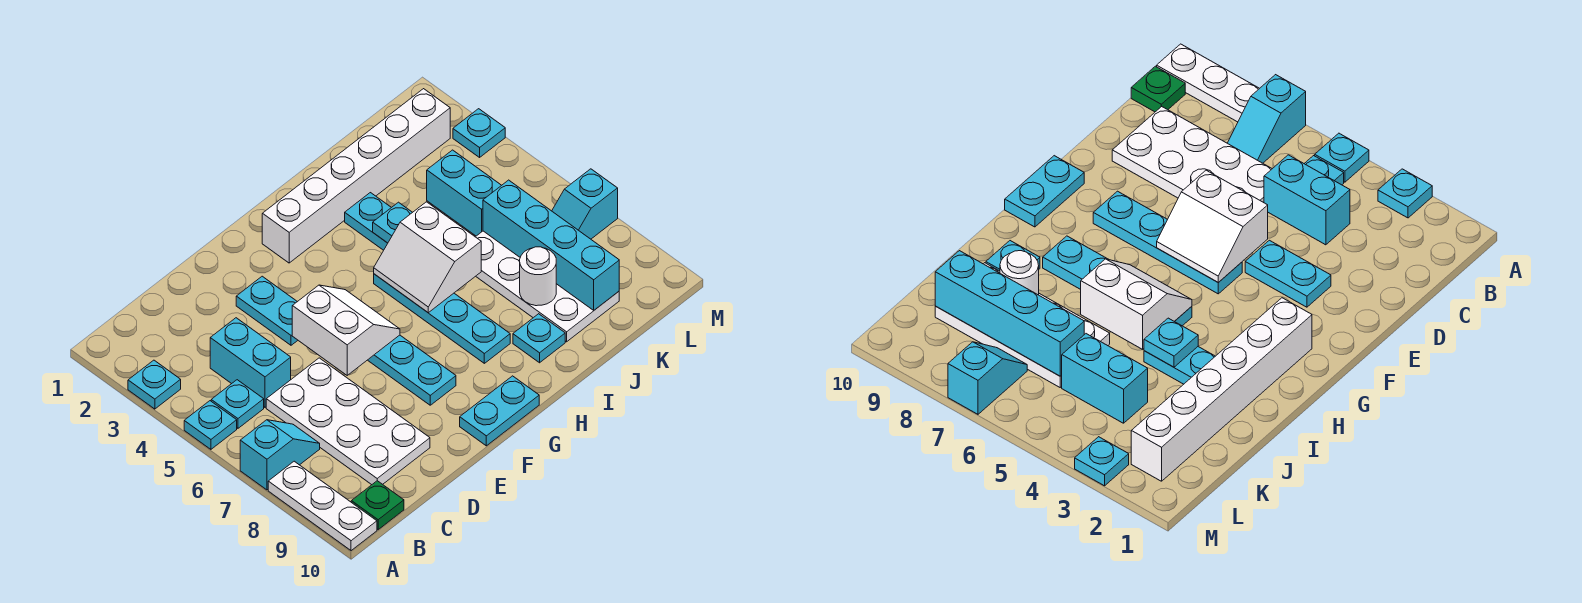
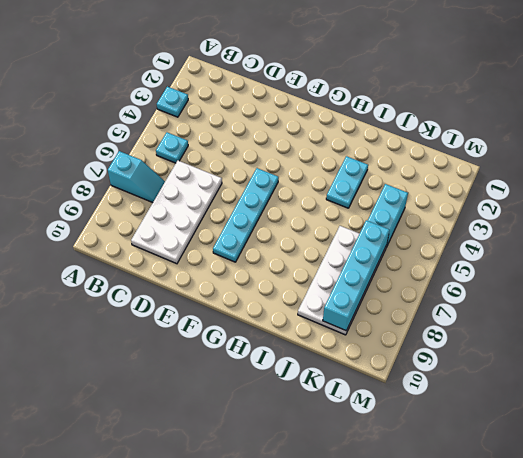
none -> cyan 1x1 plate [184,401,237,449]
none -> white 1x3 plate [268,461,377,551]
none -> green 1x1 plate [351,481,404,530]

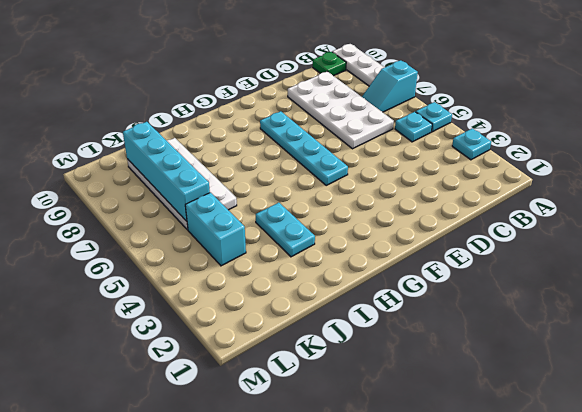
none -> cyan 1x2 brick [210,318,291,407]
none -> cyan 1x2 plate [236,276,298,345]
none -> cyan 1x2 plate [460,376,539,446]

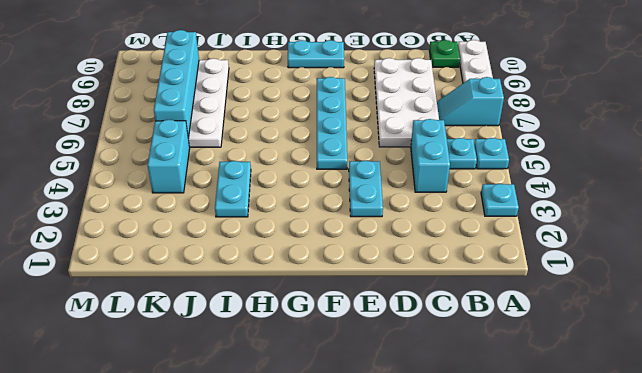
none -> white 1x6 brick [262,89,450,263]
none -> cyan 1x4 plate [374,274,510,363]
none -> cyan 1x1 plate [513,314,565,363]

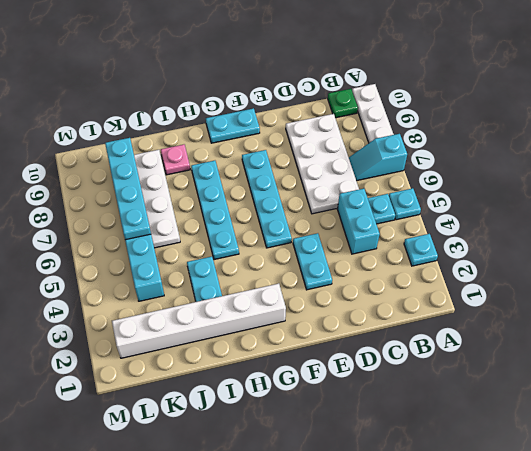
pink 1x1 plate [161,145,190,175] -> cyan 1x1 plate [513,314,565,363]
none -> cyan 1x2 slope [552,169,618,239]
none -> cyan 1x1 plate [453,109,505,157]
none -> white 2x2 slope [292,285,400,375]

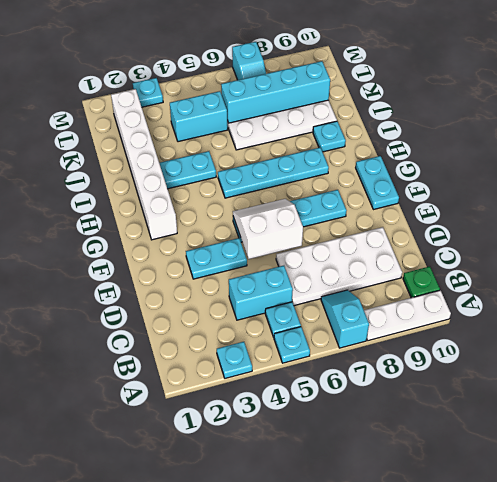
none -> white 2x2 slope [374,202,481,313]
none -> cyan 1x1 plate [373,202,412,243]
none -> white 1x1 round brick [520,247,556,306]

